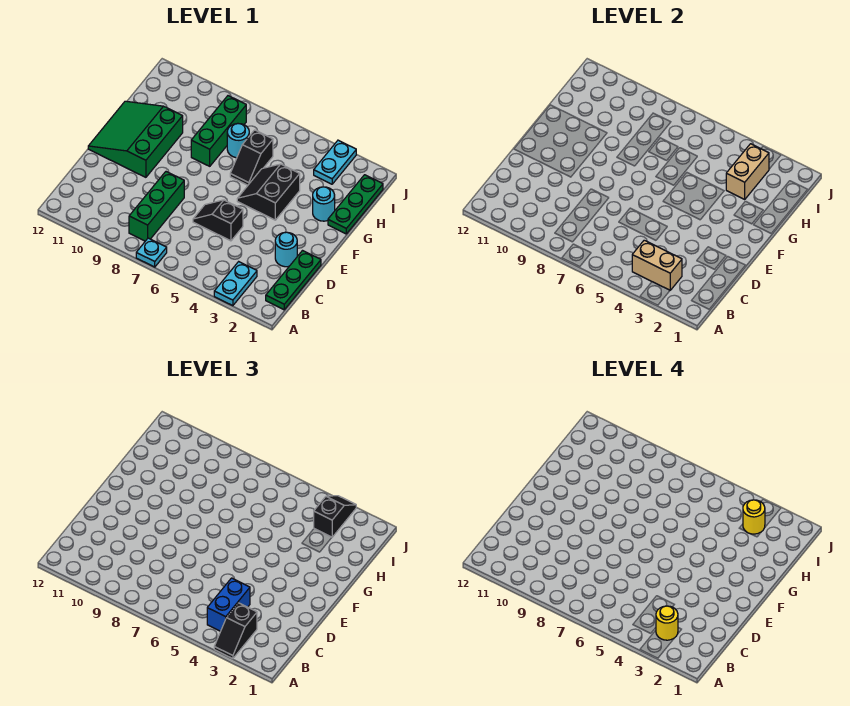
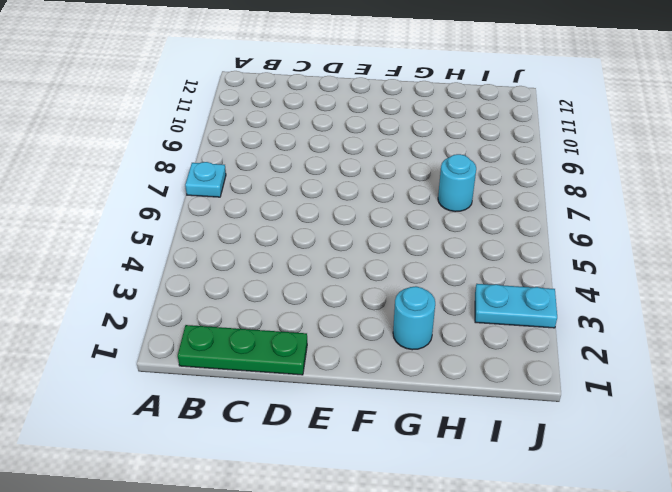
none -> cyan 1x2 plate [214,262,257,306]
none -> green 1x3 brick [129,172,184,241]
none -> cyan 1x1 round brick [275,232,297,267]

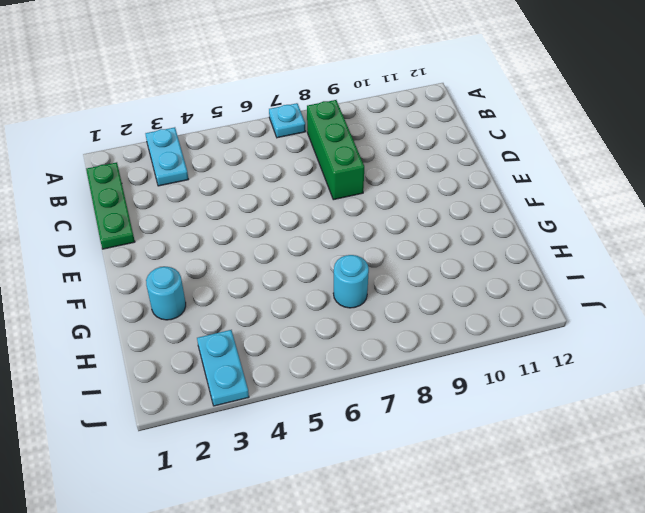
none -> cyan 1x1 round brick [275,232,297,267]
none -> black 1x2 slope [193,200,243,241]
none -> green 3x3 slope [88,101,183,177]

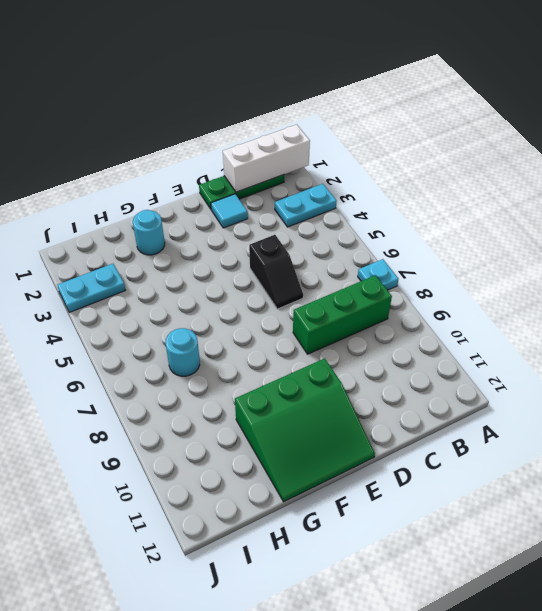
white 1x3 brick [223,125,310,192] -> none
cyan 1x1 tile [211,194,248,228] -> cyan 1x1 round brick [275,232,297,267]
none -> black 2x2 slope [237,164,300,220]
none -> green 1x3 plate [328,175,383,234]
none -> black 1x2 slope [230,130,273,185]

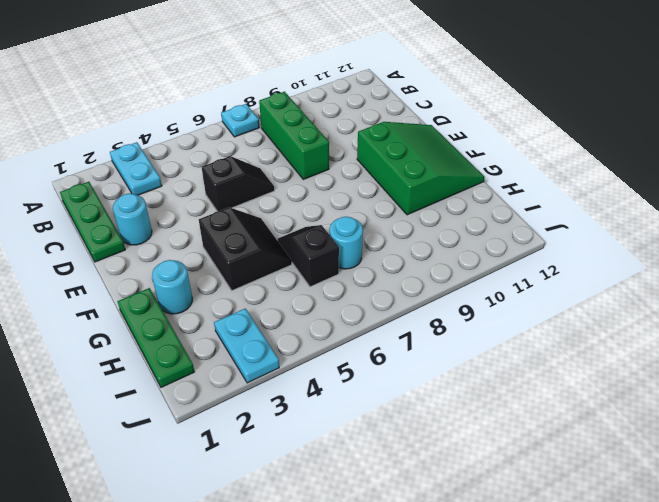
none -> green 1x3 brick [191,96,246,166]
none -> tan 1x2 brick [632,240,682,290]
none -> tan 1x2 brick [726,144,769,199]

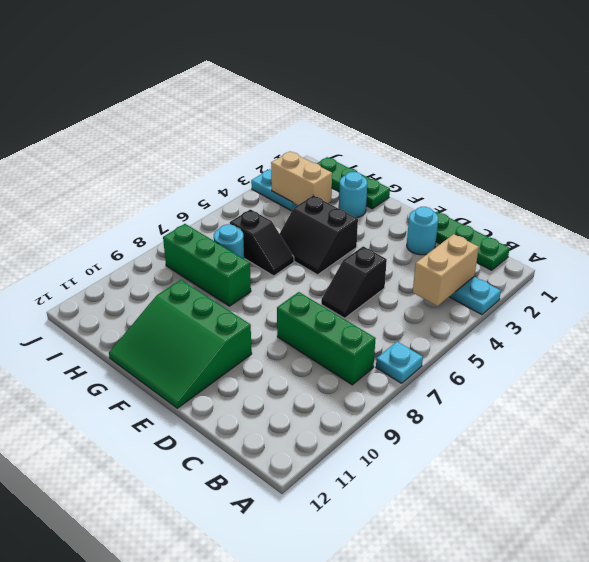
none -> black 1x2 slope [214,603,257,659]
none -> blue 1x2 brick [207,578,250,631]
none -> black 1x2 slope [314,496,356,537]

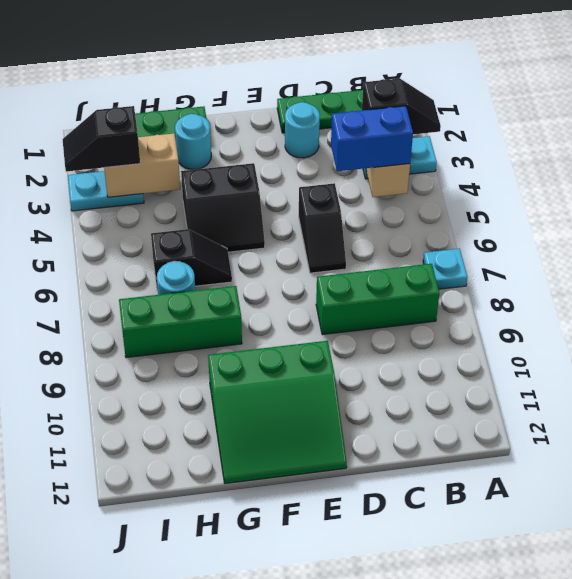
none -> yellow 1x1 round brick [656,606,678,640]
none -> yellow 1x1 round brick [743,500,765,534]

